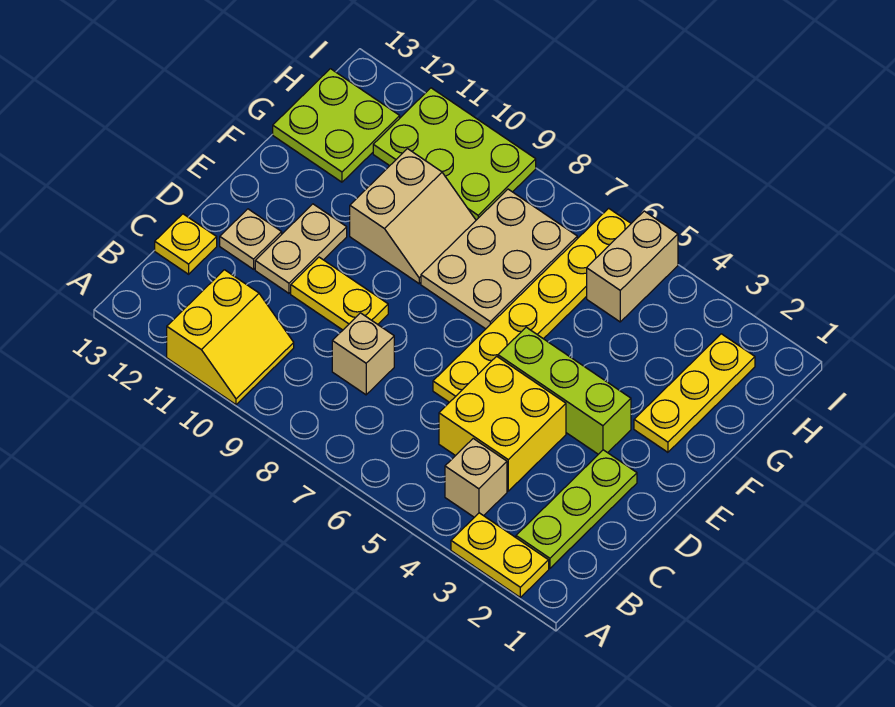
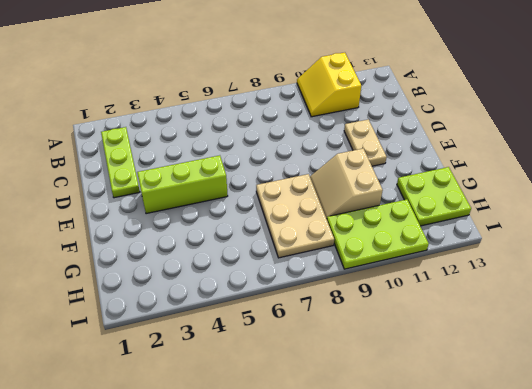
none -> yellow 1x2 plate [451,513,549,597]
none -> tan 1x1 brick [445,439,507,517]
none -> yellow 2x2 brick [439,356,566,491]

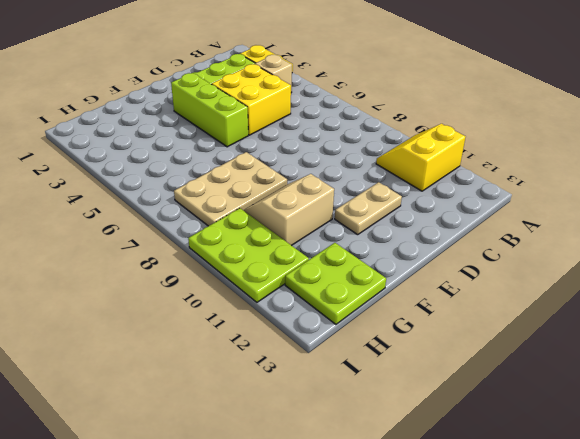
none -> tan 1x1 brick [332,313,394,395]
none -> yellow 1x1 plate [155,214,217,274]
none -> yellow 1x6 plate [433,208,631,402]

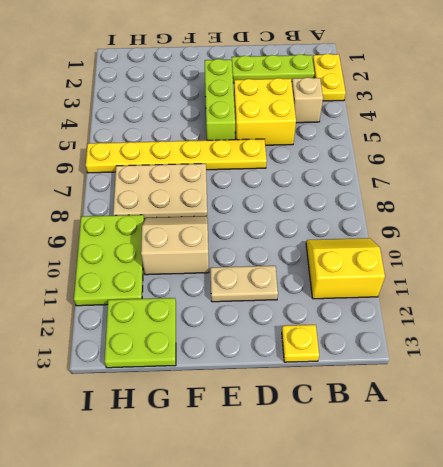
none -> tan 1x1 brick [332,313,394,395]
none -> yellow 1x2 plate [291,257,388,330]
none -> tan 1x1 plate [220,209,282,269]

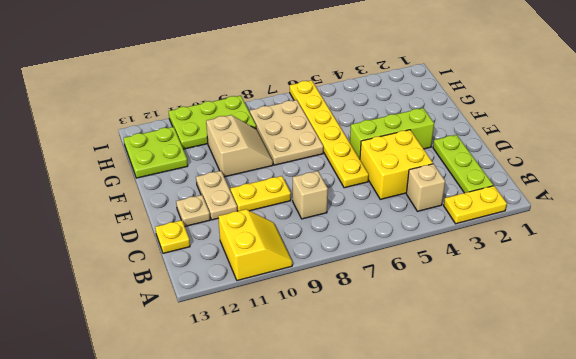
none -> yellow 1x3 plate [634,334,755,452]
none -> tan 1x2 brick [587,211,678,322]

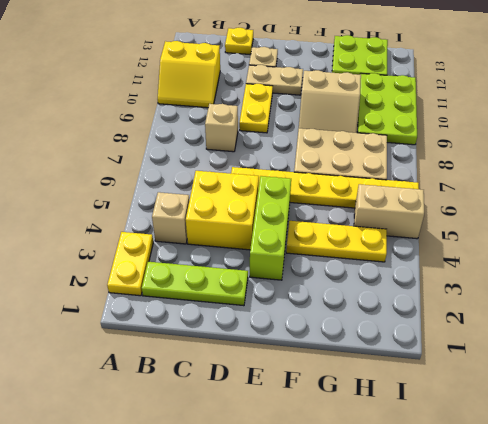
yellow 1x3 plate [286,221,387,262] -> yellow 1x3 plate moved to [634,334,755,452]

